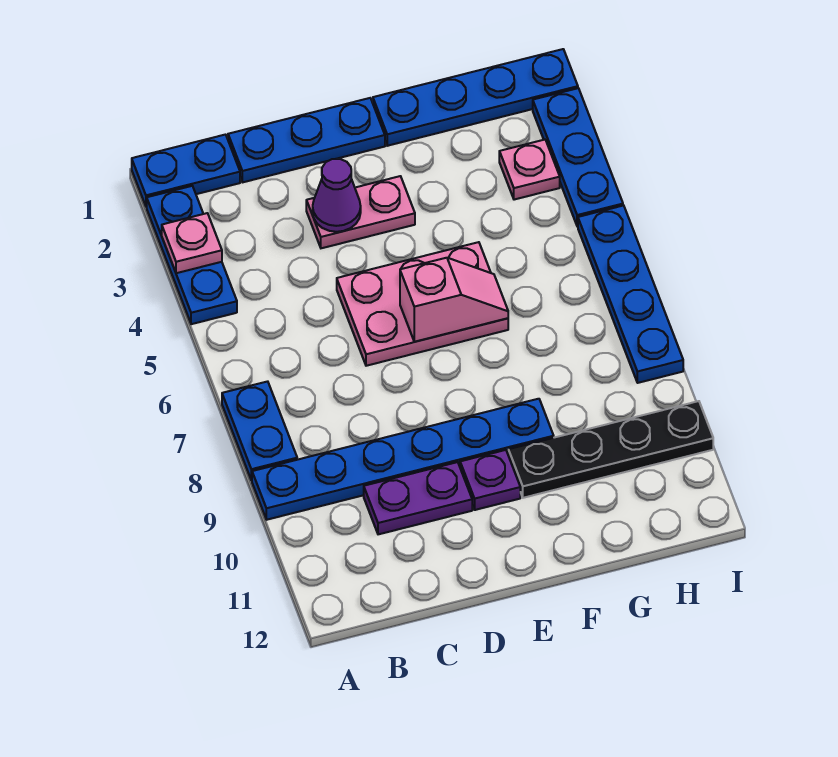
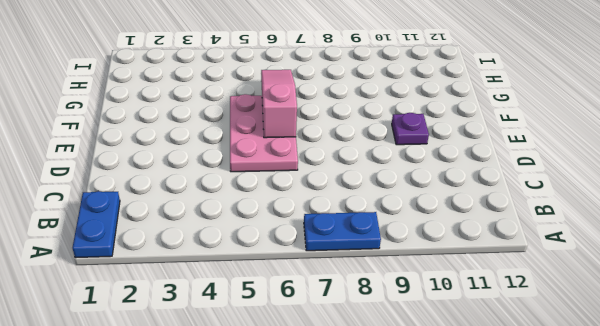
pink 1x3 slope [261,70,297,138] -> pink 1x2 slope [400,258,508,342]
none -> blue 1x3 plate [147,186,237,324]
none -> blue 1x6 plate [252,399,554,520]
none -> blue 1x3 plate [228,98,385,182]

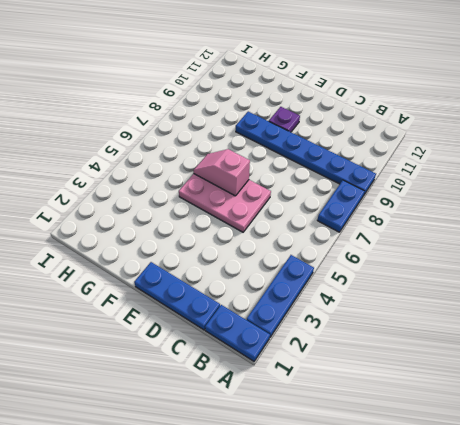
none -> purple 1x2 plate [364,462,472,534]
none -> pink 1x2 plate [306,176,415,248]
none -> blue 1x4 plate [373,49,578,146]

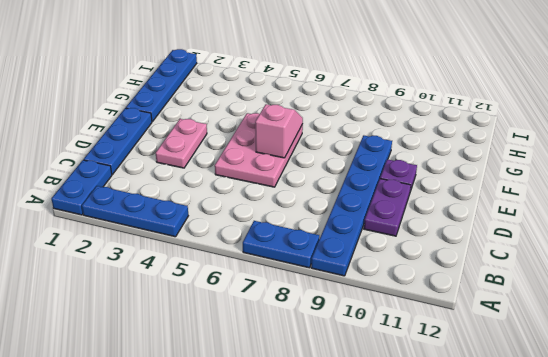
none -> black 1x4 plate [508,401,713,498]
none -> pink 1x1 plate [499,140,560,200]
none -> blue 1x3 plate [533,88,623,227]

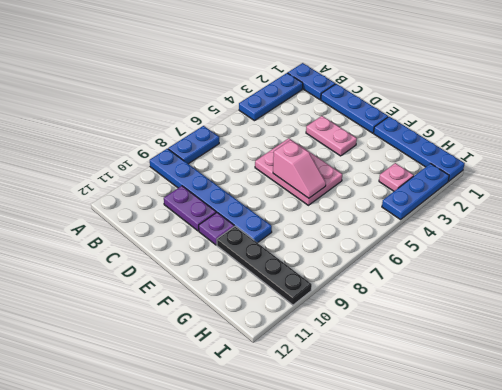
none -> blue 1x4 plate [578,205,683,383]
none -> pink 1x1 plate [162,213,222,273]
none -> purple 1x1 cone [313,159,361,232]

